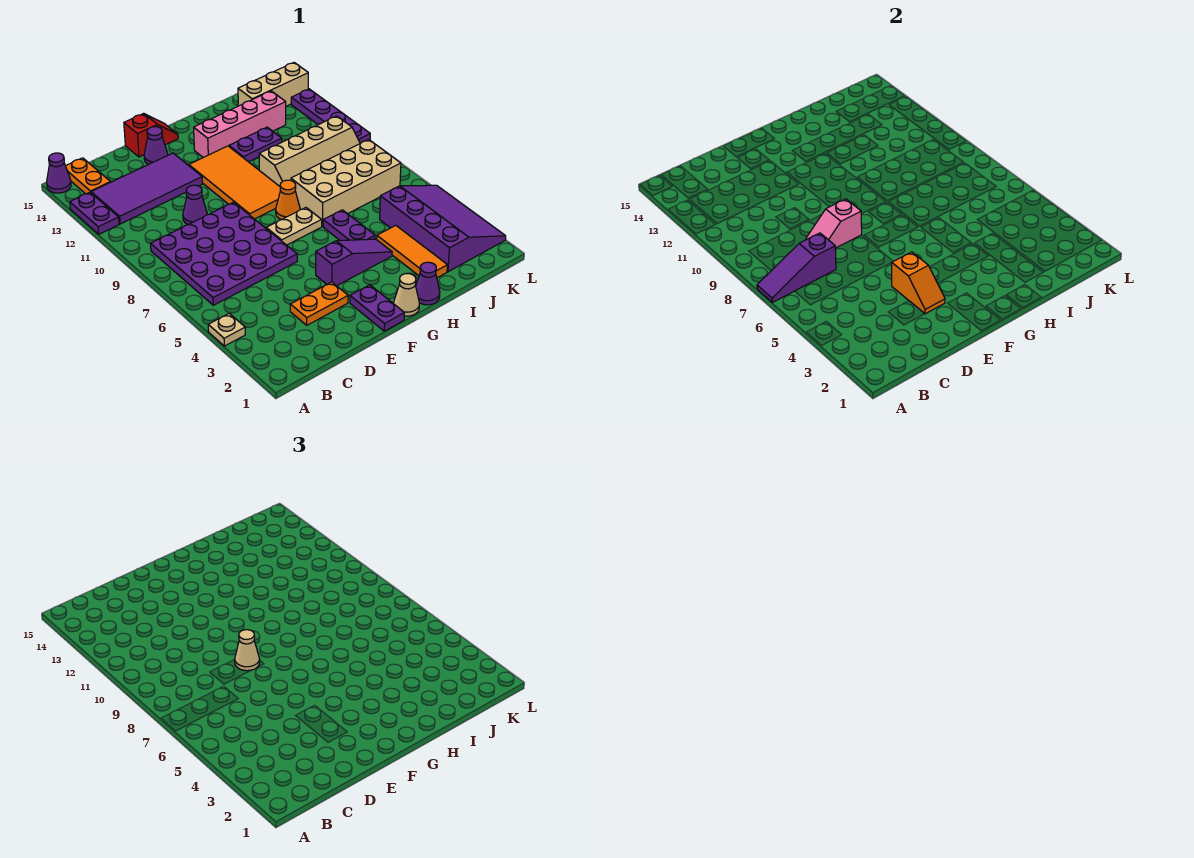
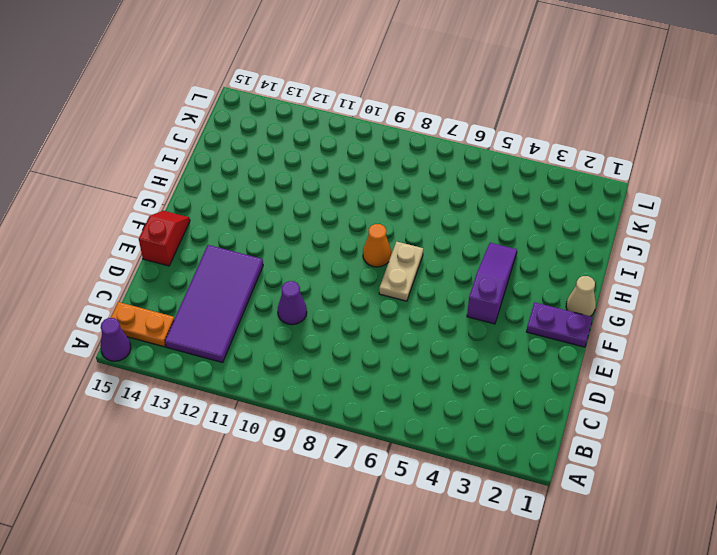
none -> tan 1x1 plate [208,313,245,346]
none -> purple 1x2 plate [70,192,119,234]
none -> purple 4x4 plate [151,202,297,305]
none -> orange 1x2 plate [290,282,348,325]

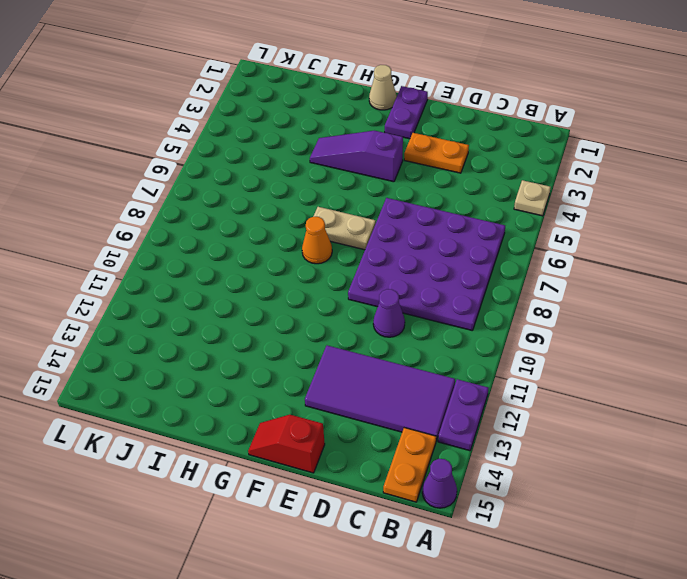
none -> purple 1x1 cone [144,127,168,165]
none -> orange 2x4 tile [189,146,280,219]
none -> pink 1x4 brick [194,91,286,158]
none -> purple 1x1 cone [416,262,440,305]

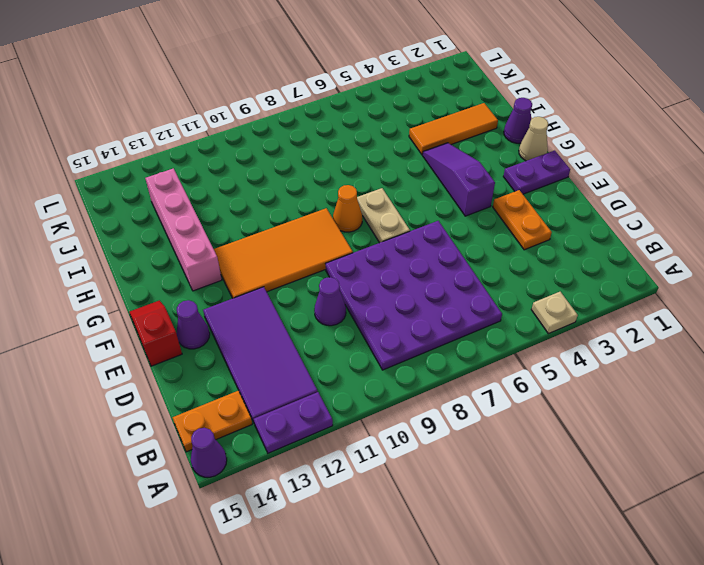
none -> purple 1x2 plate [323,210,375,241]
none -> tan 2x4 brick [291,139,401,227]
none -> tan 2x4 slope [259,116,360,186]
none -> purple 1x2 plate [229,127,282,162]

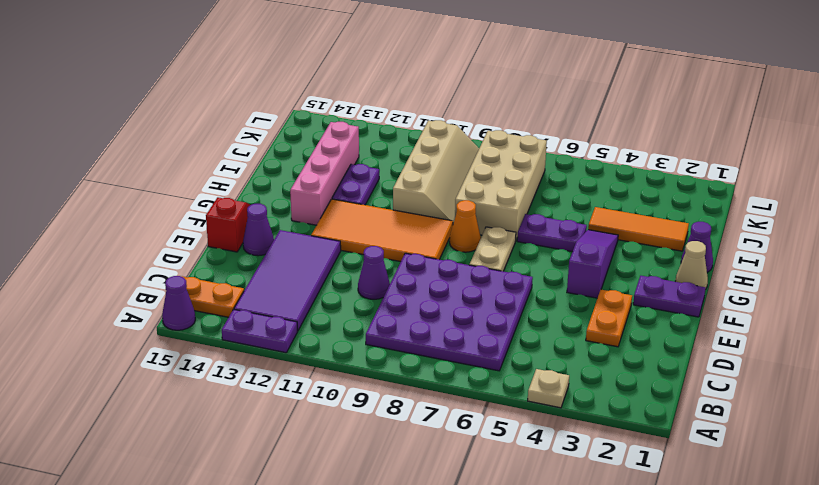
none -> purple 3x4 slope [380,185,506,272]
none -> tan 1x3 brick [238,63,308,106]
none -> purple 1x4 plate [291,89,370,143]
none -> purple 1x3 slope [757,233,836,302]

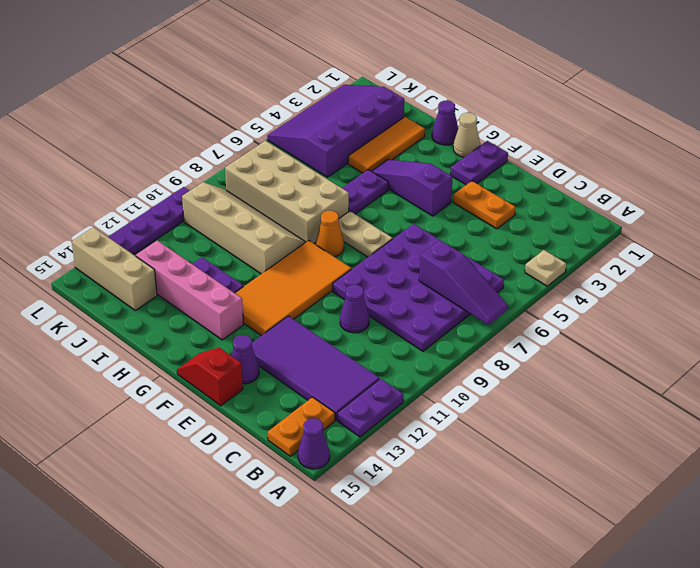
none -> pink 1x2 slope [806,199,862,248]
none -> orange 1x2 slope [892,252,945,314]
none -> tan 1x1 cone [235,630,260,671]

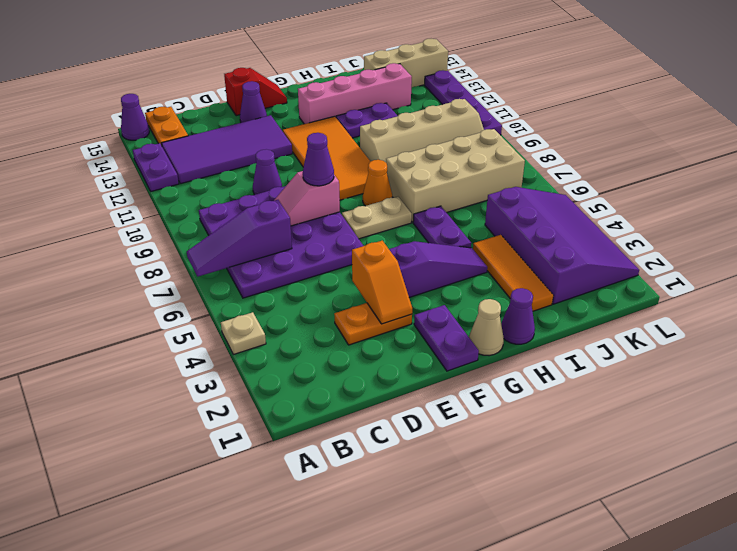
purple 1x1 cone [303,133,334,186] -> tan 1x1 cone [235,630,260,671]

